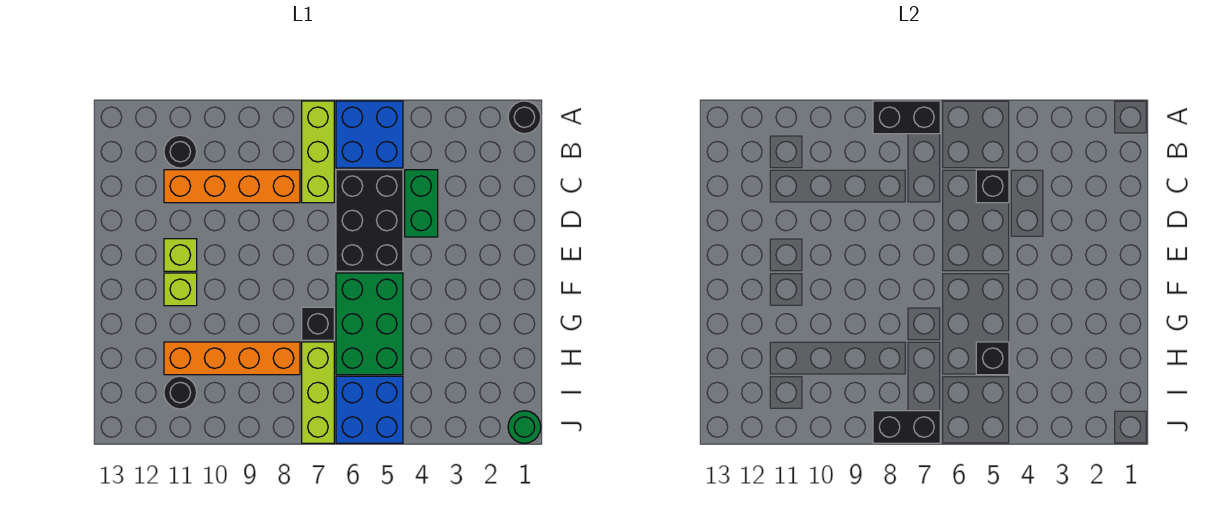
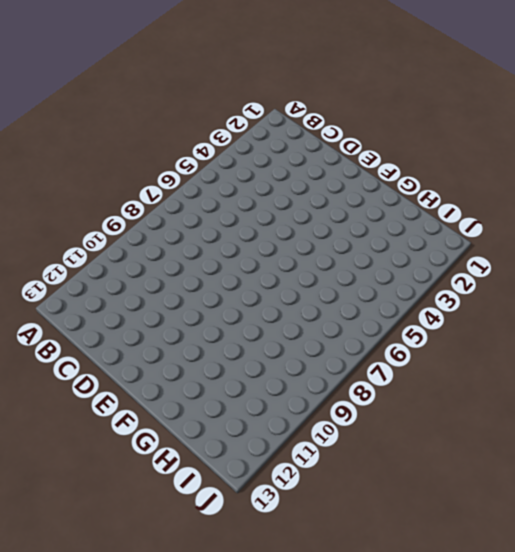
none -> black 1x1 round brick [508,101,541,134]
none -> blue 2x2 brick [336,101,403,168]
none -> lime 1x3 brick [302,101,334,203]

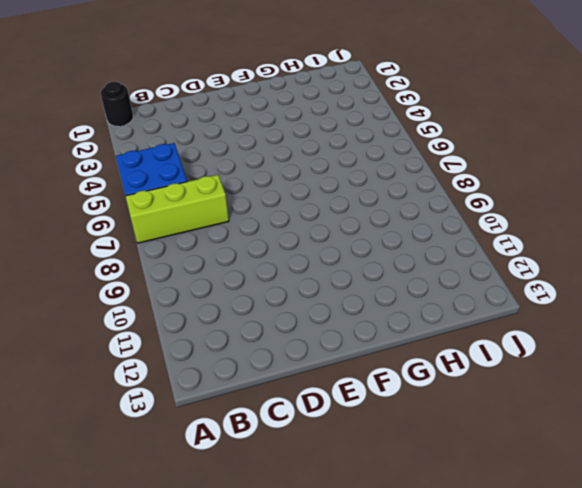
none -> black 1x1 round brick [164,135,197,168]
none -> green 1x2 brick [405,170,438,237]
none -> black 2x3 brick [336,170,403,271]

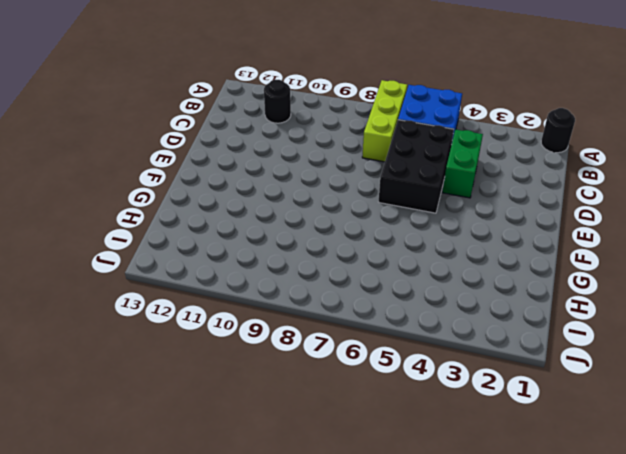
none -> orange 1x4 brick [164,170,300,203]
none -> lime 1x1 brick [164,239,197,271]
none -> green 2x3 brick [336,273,403,375]

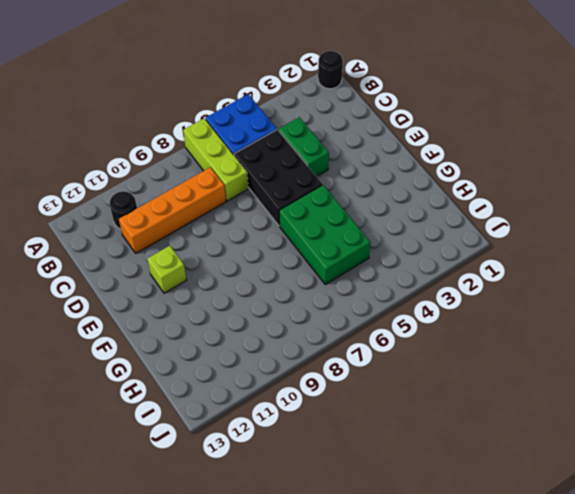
none -> lime 1x1 brick [164,273,197,306]
none -> black 1x1 brick [302,307,334,340]
none -> lime 1x3 brick [302,342,334,443]

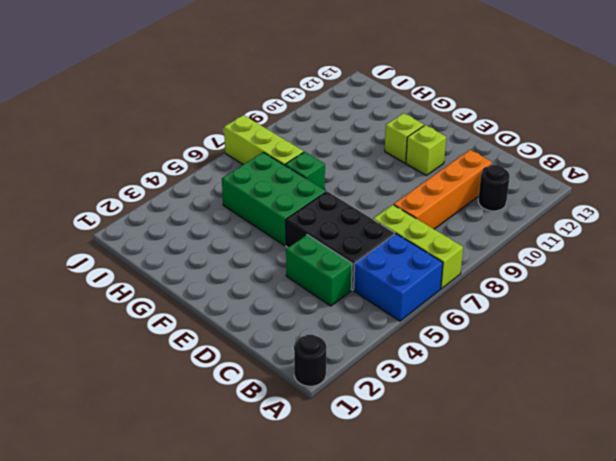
green 1x1 brick [285,152,325,190] -> black 1x1 brick [302,307,334,340]
none -> orange 1x4 brick [164,342,300,375]
none -> blue 2x2 brick [336,376,403,443]
none -> black 1x1 round brick [164,376,197,409]

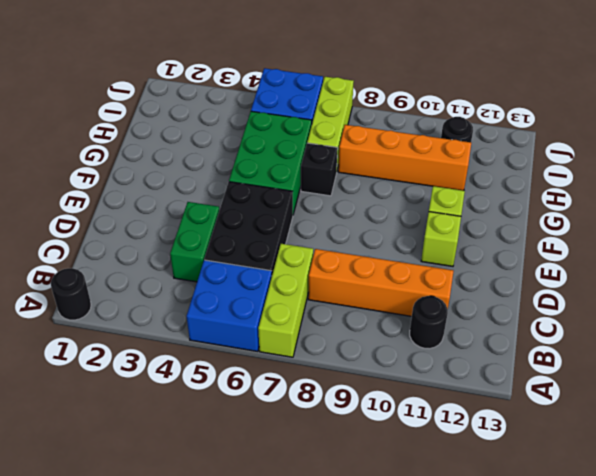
none -> green 1x1 round brick [508,411,541,443]
none -> black 1x2 brick [873,101,940,134]
none -> black 1x1 brick [976,170,1009,203]

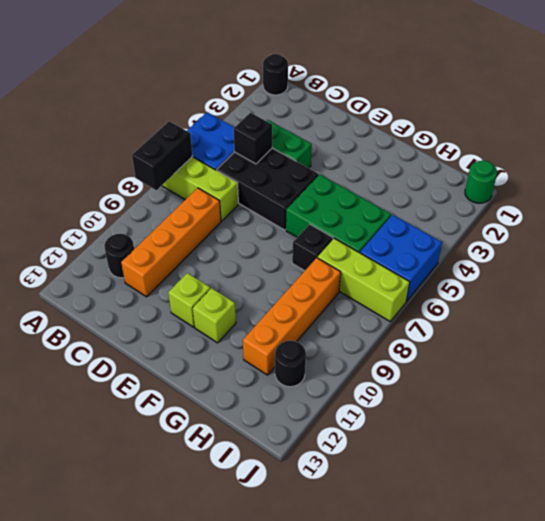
none -> black 1x1 brick [976,342,1009,375]
none -> black 1x2 brick [873,411,940,443]

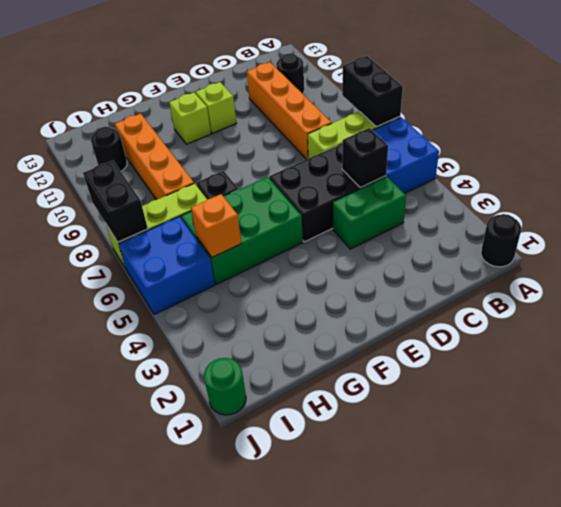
orange 1x1 brick [191,194,241,257] -> black 1x1 brick [976,342,1009,375]

